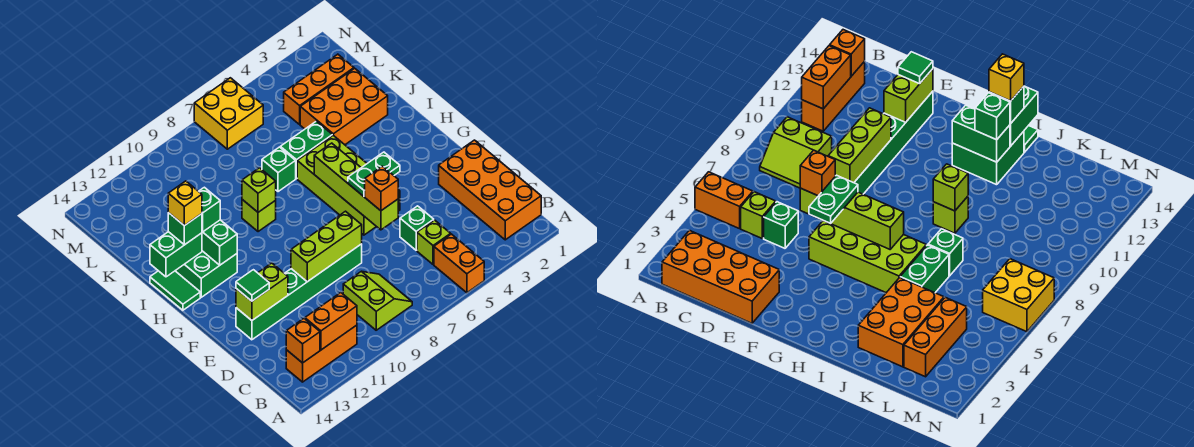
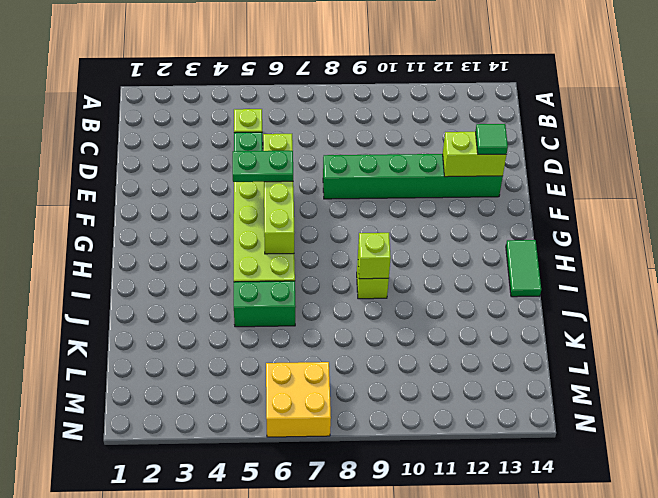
none -> orange 1x2 brick [434,234,484,293]
none -> orange 2x4 brick [439,140,541,240]
none -> lime 2x2 slope [343,271,412,330]
none -> orange 1x3 brick [286,325,357,382]

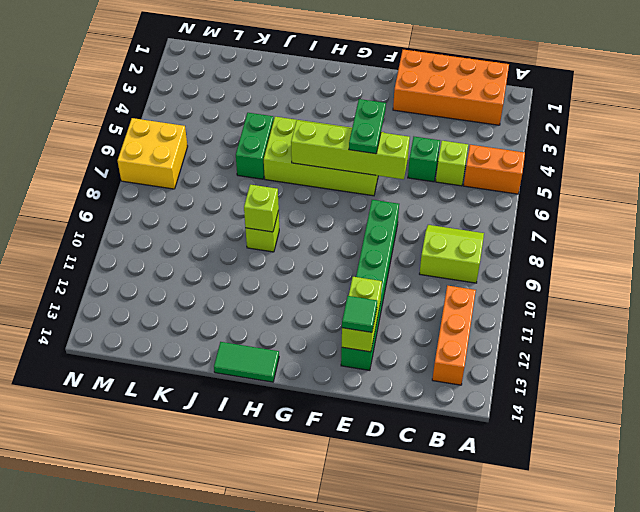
none -> green 2x2 brick [175,251,237,297]
none -> orange 2x3 brick [300,68,388,145]
none -> green 1x1 brick [262,147,296,192]
none -> orange 1x3 brick [284,54,354,124]

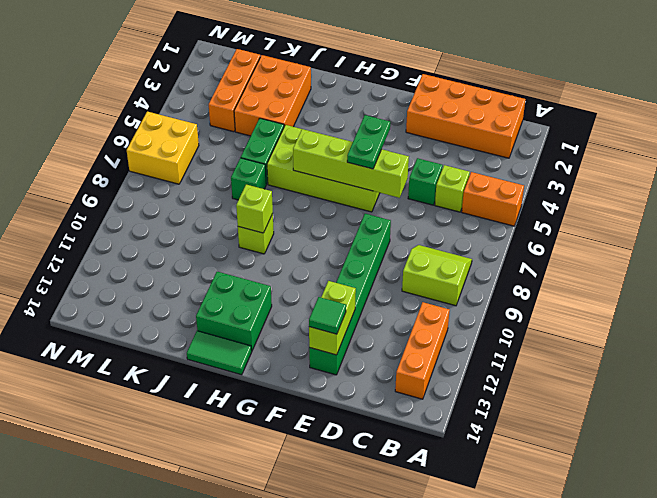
none -> orange 1x2 brick [305,293,357,350]
none -> orange 1x1 brick [286,319,320,363]
none -> lime 1x3 brick [291,211,362,282]
none -> green 1x2 brick [202,220,237,265]

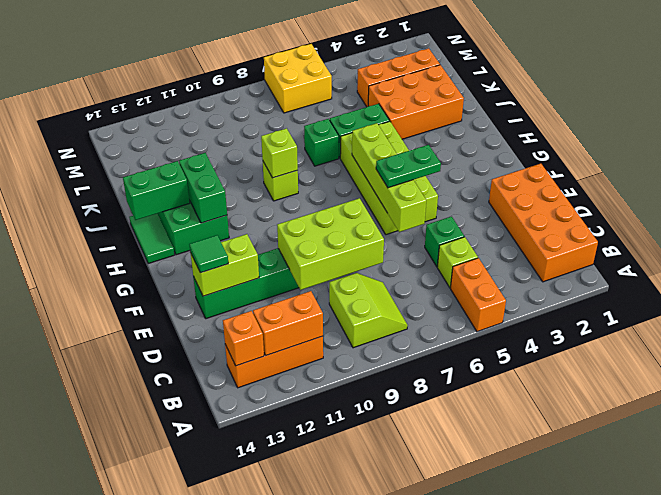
lime 2x3 brick [277,198,384,290] -> lime 1x3 brick [291,211,362,282]
none -> orange 1x1 brick [365,166,398,211]
none -> green 1x1 brick [199,187,220,232]
none -> green 1x1 brick [168,213,202,245]
none -> yellow 1x1 brick [168,181,202,226]

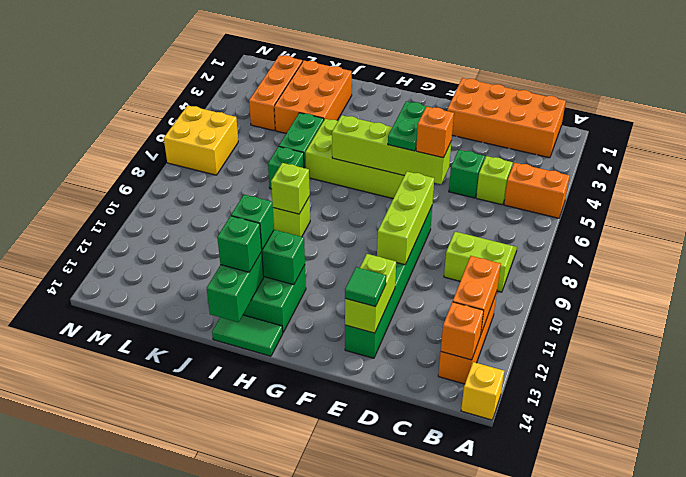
yellow 1x1 brick [461,362,504,420] -> yellow 1x1 brick moved to [168,181,202,226]

